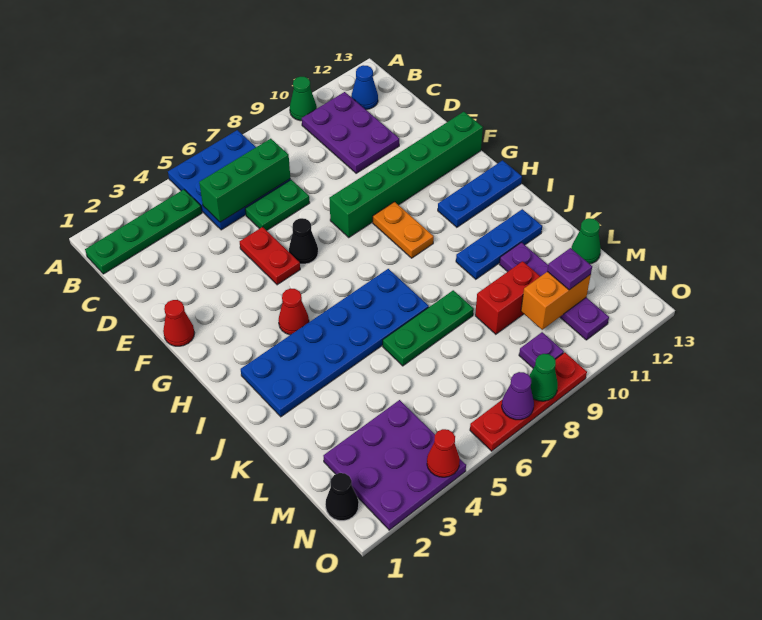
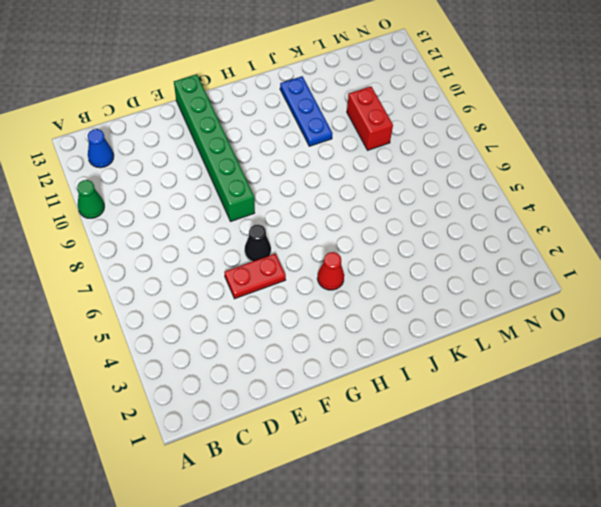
none -> blue 3x3 plate [168,130,291,230]
none -> green 1x4 plate [85,190,202,274]
none -> purple 2x3 plate [302,92,399,173]

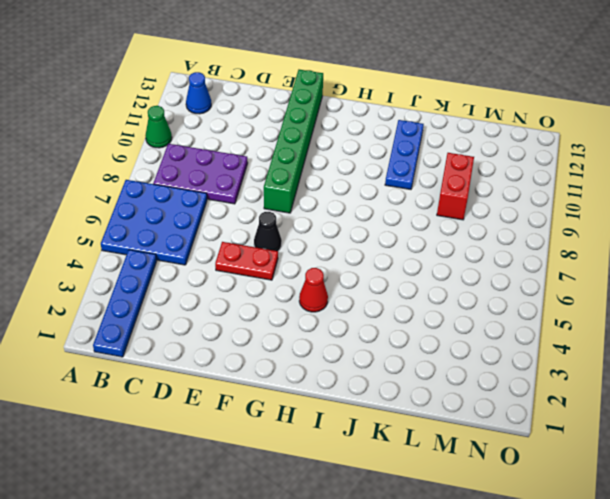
blue 1x4 plate [93,250,157,357] -> green 1x4 plate [85,190,202,274]
purple 2x3 plate [153,144,248,204] -> purple 2x3 plate moved to [302,92,399,173]
none -> green 1x2 plate [245,180,310,231]
none -> red 1x1 cone [163,300,194,346]
none -> orange 1x2 plate [373,202,434,258]

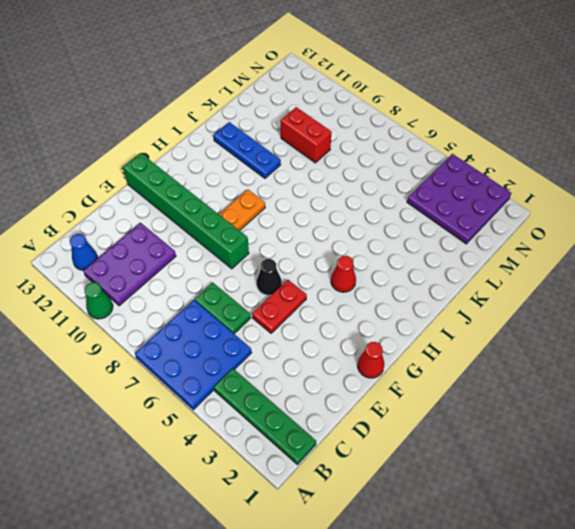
none -> blue 1x3 plate [438,160,522,227]
none -> blue 2x6 plate [241,269,429,417]
none -> green 1x3 plate [383,290,474,366]

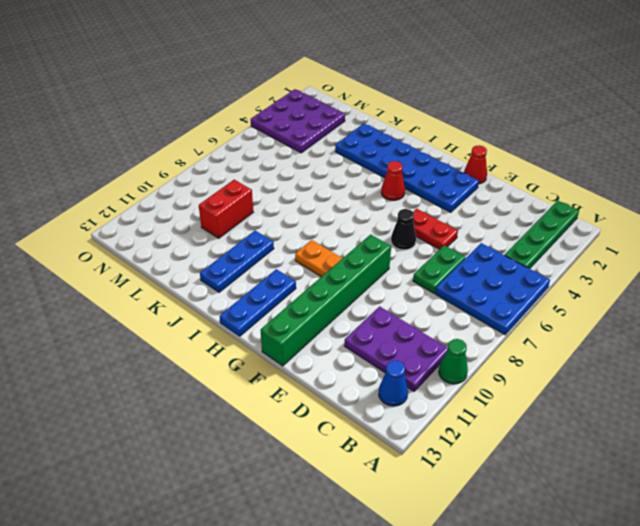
blue 2x6 plate [335,123,479,212] -> blue 2x6 plate turned to [241,269,429,417]
none -> green 1x3 plate [383,290,474,366]
none -> purple 1x4 plate [499,242,609,340]
none -> green 1x1 cone [571,218,601,264]

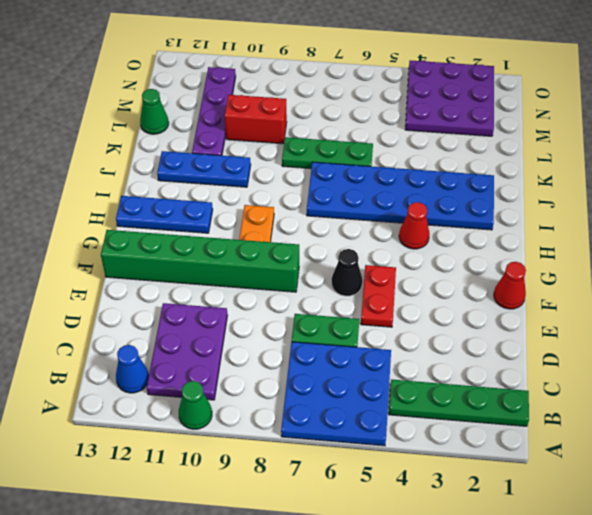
none -> black 1x1 cone [326,473,359,521]
none -> purple 1x1 plate [519,332,564,368]
none -> red 1x4 plate [470,352,587,451]

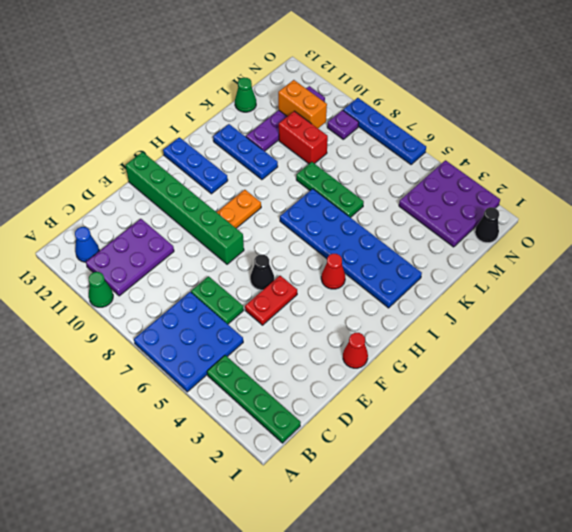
blue 1x4 plate [343,98,426,165] -> red 1x4 plate [470,352,587,451]
none -> green 1x3 brick [199,139,290,222]
none -> red 1x1 cone [427,429,460,477]
none -> purple 1x1 cone [502,372,534,420]

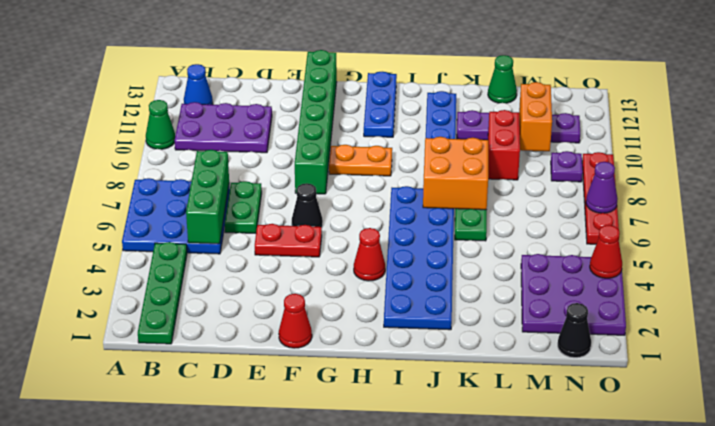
orange 2x2 brick [423,137,488,210] -> none
none -> green 1x1 cone [529,354,558,401]
none -> purple 1x1 plate [547,248,592,290]

